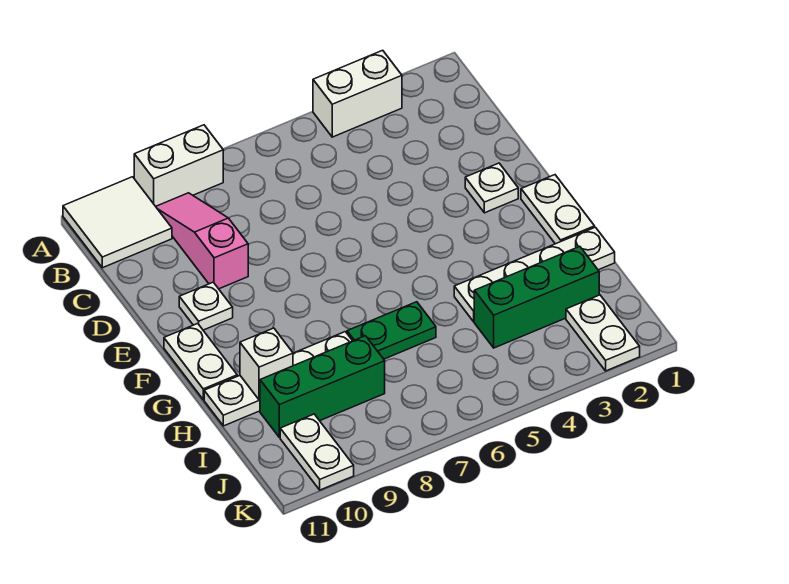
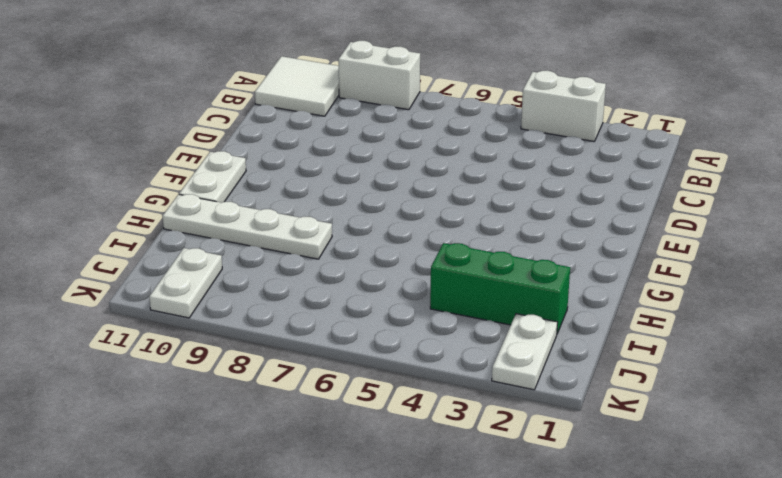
none -> pink 1x3 slope [156,193,248,289]
none -> white 1x1 plate [465,163,518,213]
none -> white 1x1 plate [179,282,233,330]

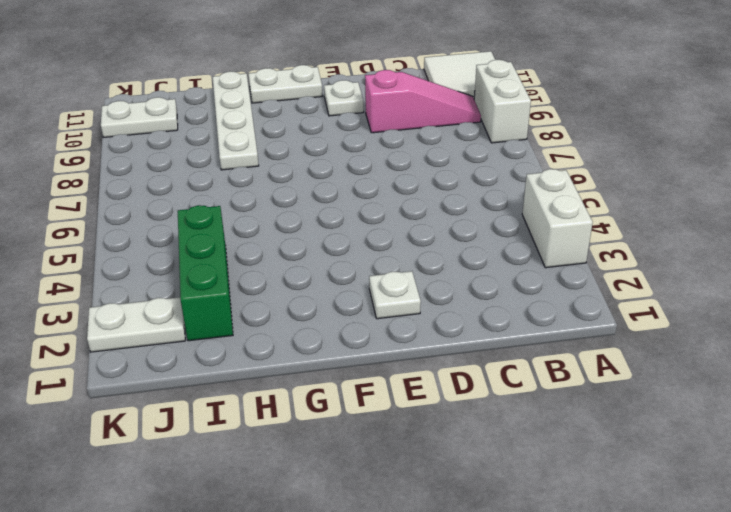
none -> white 1x2 plate [521,175,595,244]
none -> white 1x4 plate [454,227,615,322]
none -> green 1x2 plate [347,302,436,359]

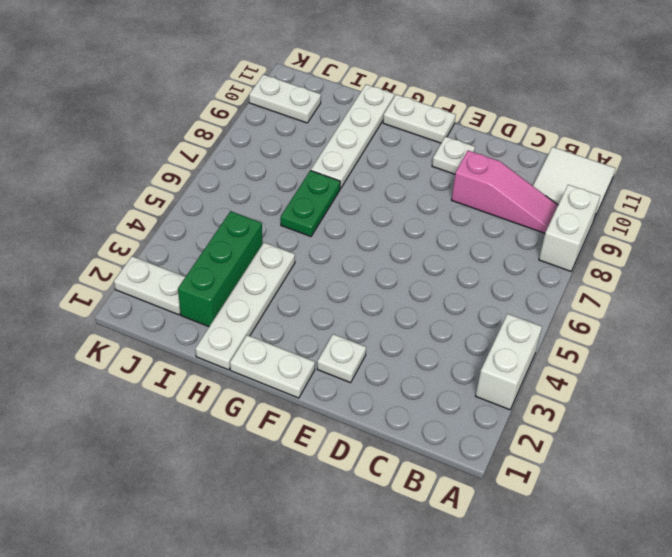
none -> green 1x3 brick [260,336,385,437]
none -> white 1x1 brick [240,328,293,400]

